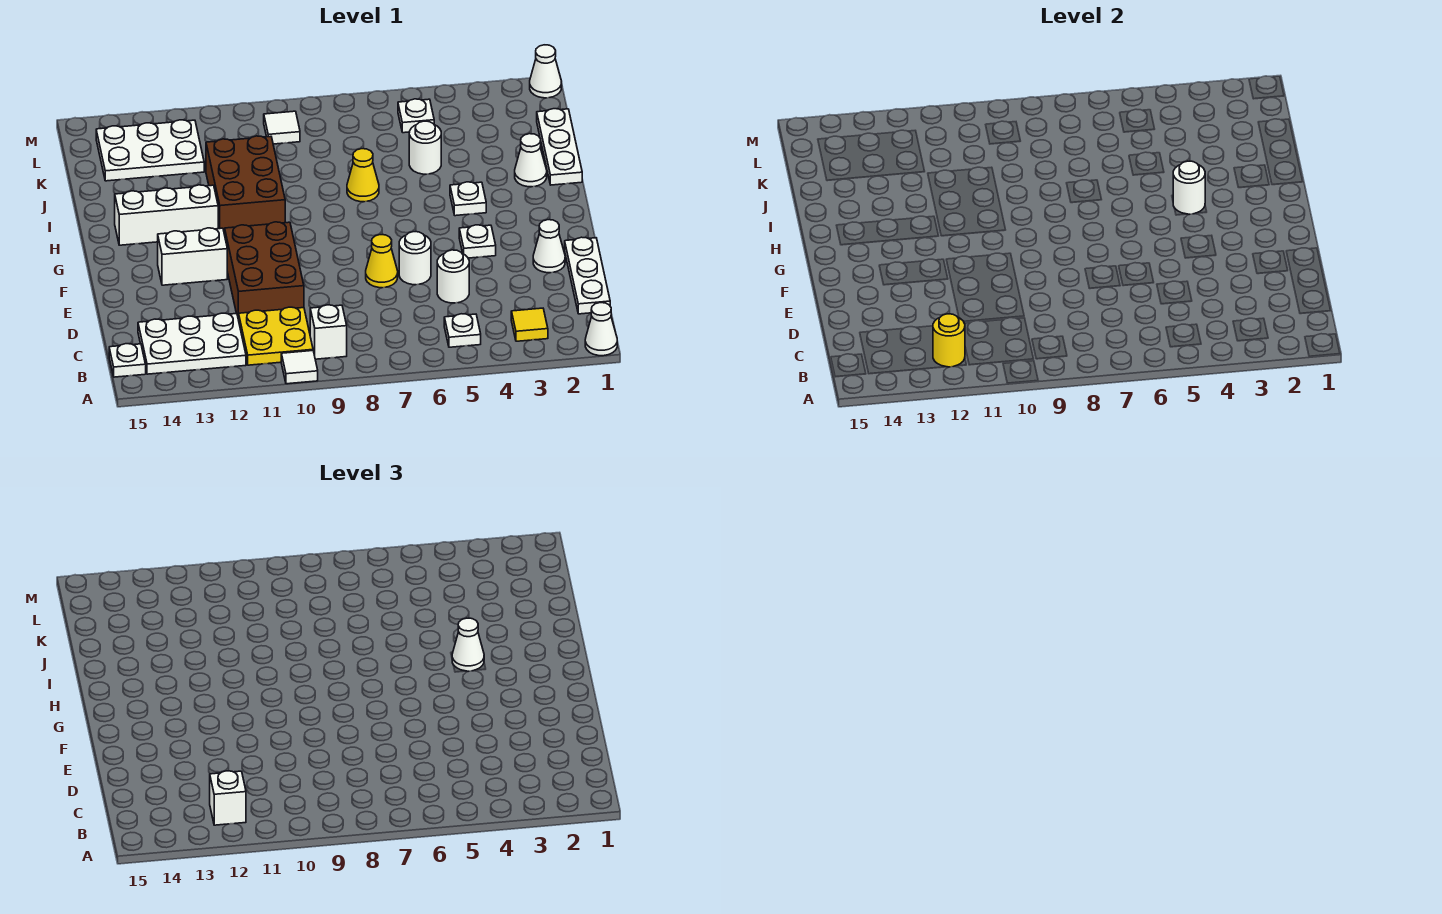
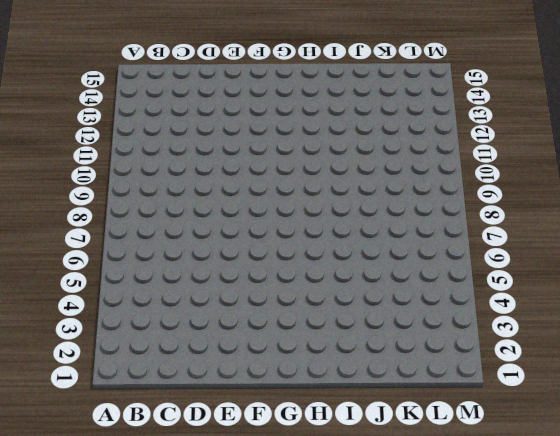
none -> white 1x1 cone [585,303,617,356]
none -> white 1x1 tile [281,351,318,384]
none -> yellow 1x1 tile [511,308,548,341]
none -> white 1x1 plate [444,314,481,347]

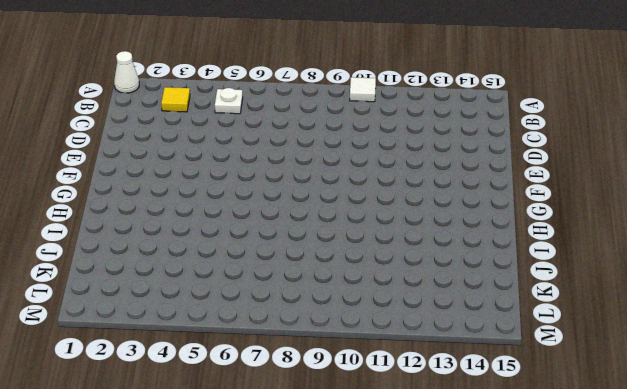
none -> white 1x1 brick [310,305,347,359]
none -> yellow 2x2 plate [239,307,313,365]
none -> white 2x3 plate [138,313,246,374]
none -> white 1x1 plate [109,344,146,377]

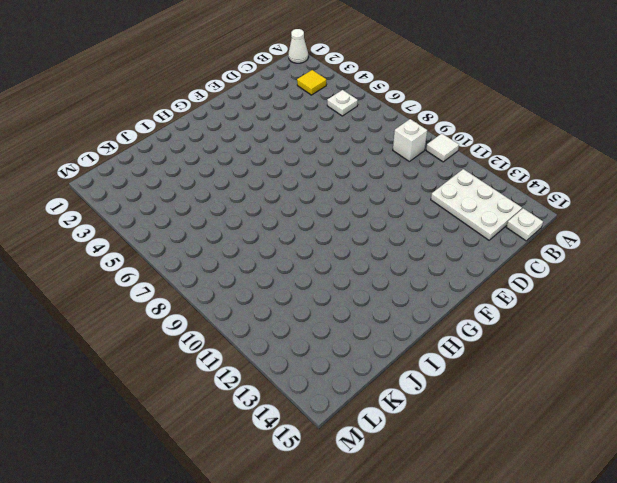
none -> yellow 2x2 plate [239,307,313,365]
none -> white 1x3 plate [565,237,610,314]
none -> white 1x1 round brick [437,250,469,303]
none -> brown 2x3 brick [225,222,304,320]

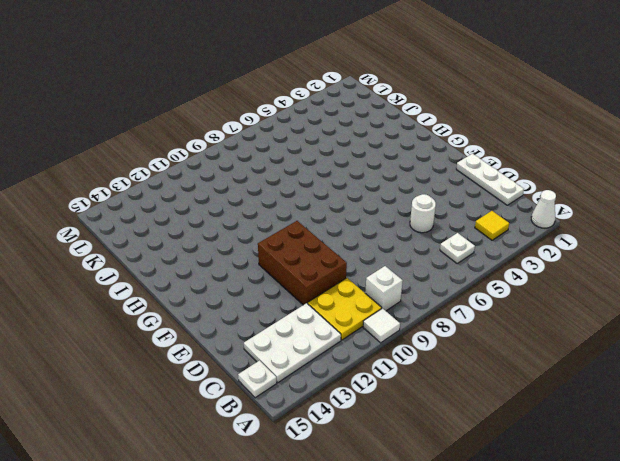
none -> white 1x1 cone [533,220,565,273]
none -> white 1x1 round brick [399,232,431,285]
none -> yellow 1x1 cone [366,235,398,288]
none -> white 1x1 plate [459,225,496,258]

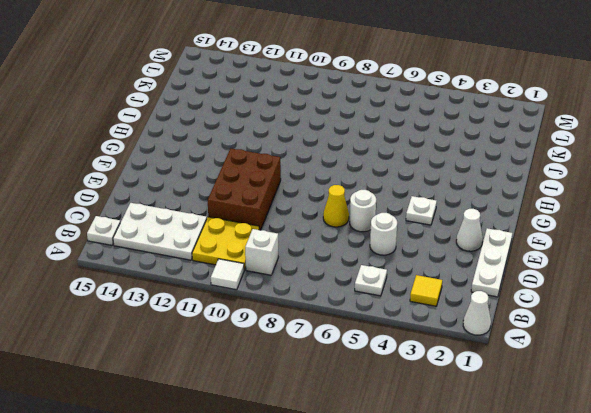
none -> white 1x2 brick [158,228,227,285]
none -> white 1x1 plate [450,182,486,216]
none -> brown 2x3 brick [206,136,285,235]
none -> white 1x3 brick [115,185,218,245]

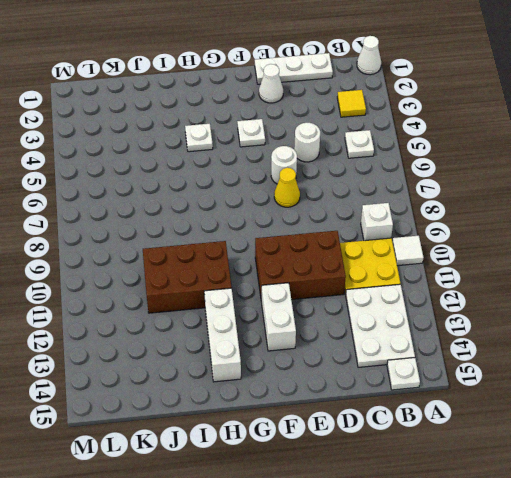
none -> white 1x3 plate [537,109,582,185]
none -> white 1x1 cone [515,134,547,187]
none -> yellow 1x1 cone [347,149,379,202]
none -> white 1x1 round brick [409,121,441,174]

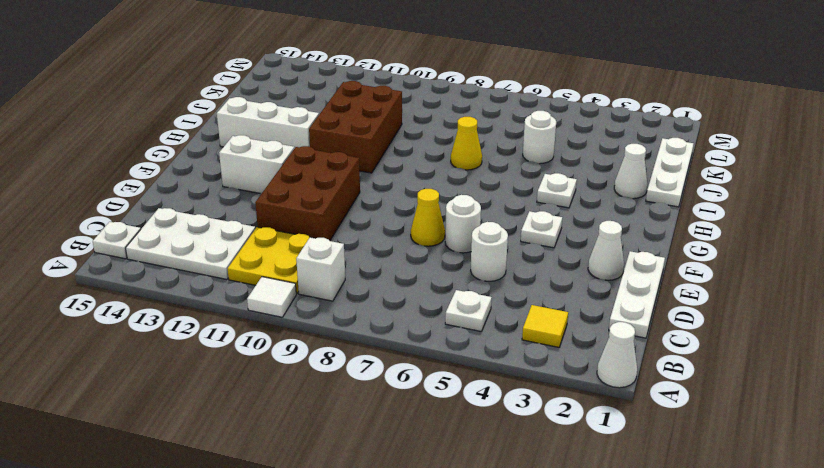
none -> white 2x3 plate [96,120,204,181]
none -> white 1x1 plate [398,99,434,133]
none -> white 1x1 tile [264,111,300,144]
none -> white 1x1 cone [530,45,562,98]

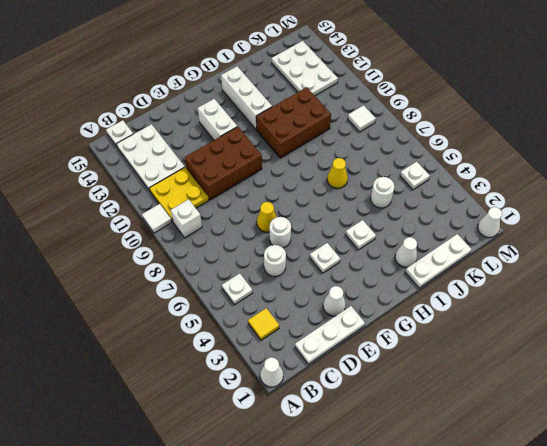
none -> yellow 1x1 round brick [933,314,965,367]
none -> white 1x1 round brick [1173,161,1205,214]
none -> white 1x1 brick [210,771,246,825]
none -> white 1x1 cone [452,618,484,671]

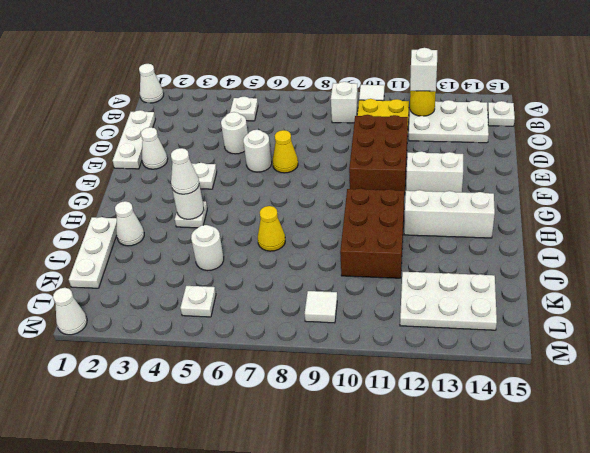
none -> yellow 1x1 tile [511,308,548,341]

